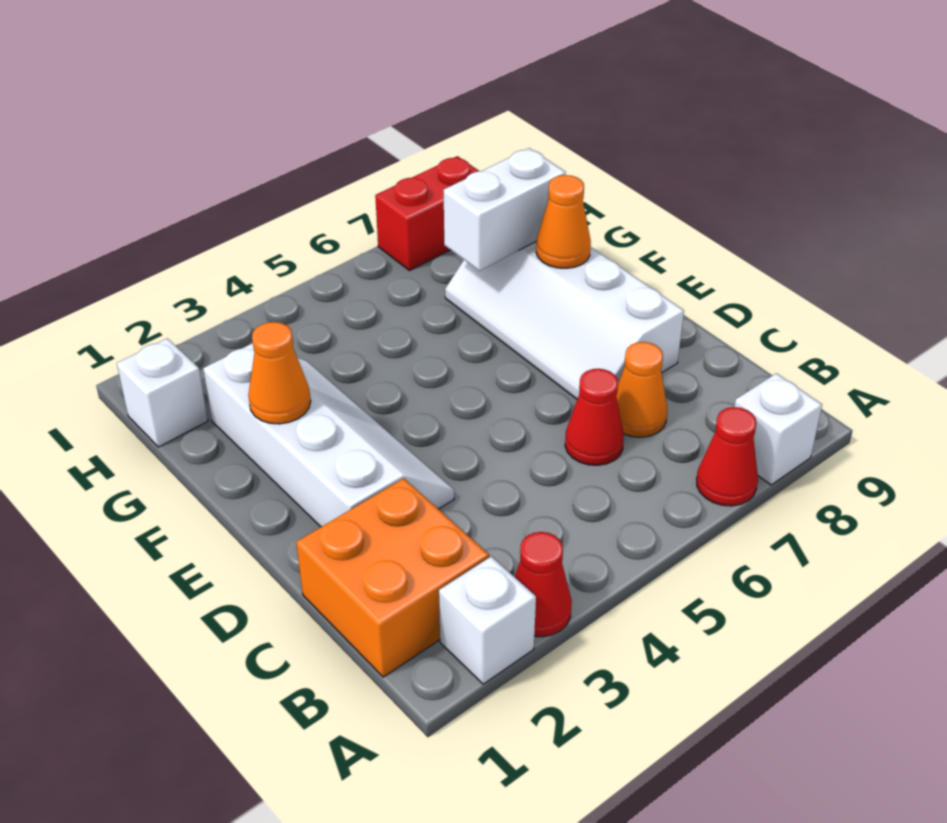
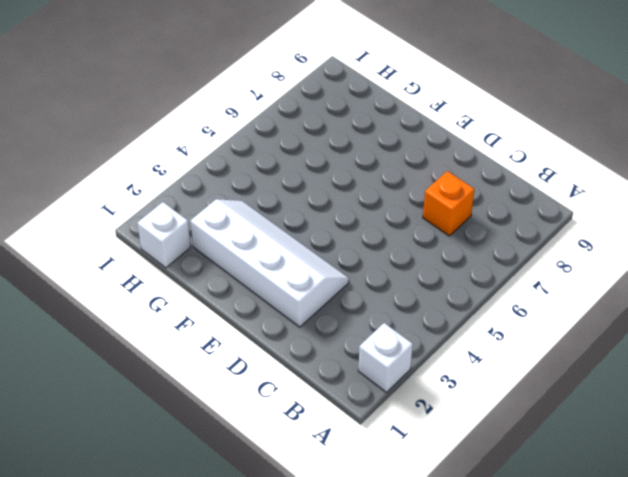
orange 1x1 brick [423,171,474,236] -> orange 1x1 cone [616,342,667,437]
none -> red 1x1 cone [515,532,572,637]
none -> red 1x1 cone [697,407,758,506]
none -> white 1x1 brick [734,373,822,485]

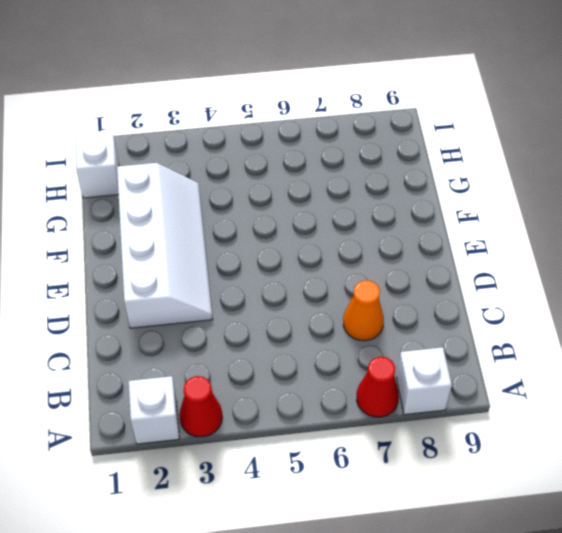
none -> orange 2x2 brick [296,478,489,677]
none -> red 1x1 cone [565,369,624,465]
none -> white 2x4 slope [445,241,684,399]

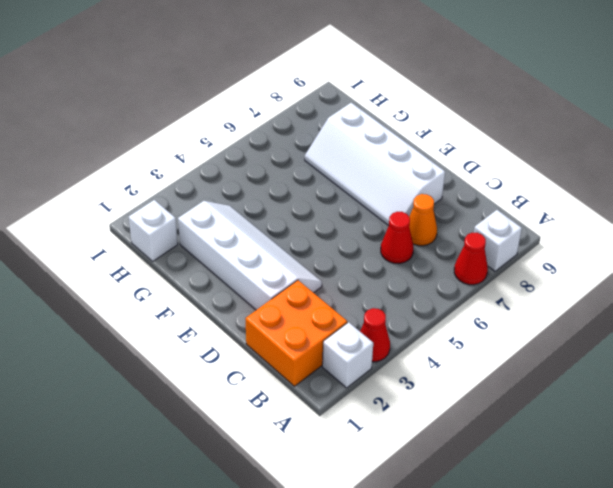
none -> red 1x2 brick [375,156,479,271]
none -> orange 1x1 cone [248,322,311,424]
none -> orange 1x1 cone [536,175,591,268]

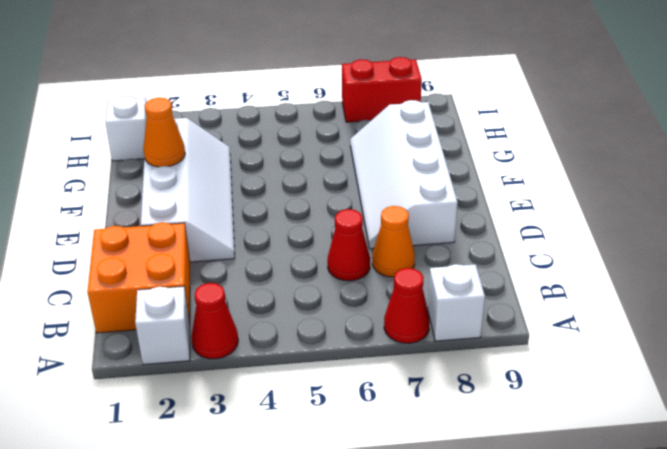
none -> orange 1x1 cone [536,175,591,268]
none -> white 1x2 brick [444,148,566,271]

